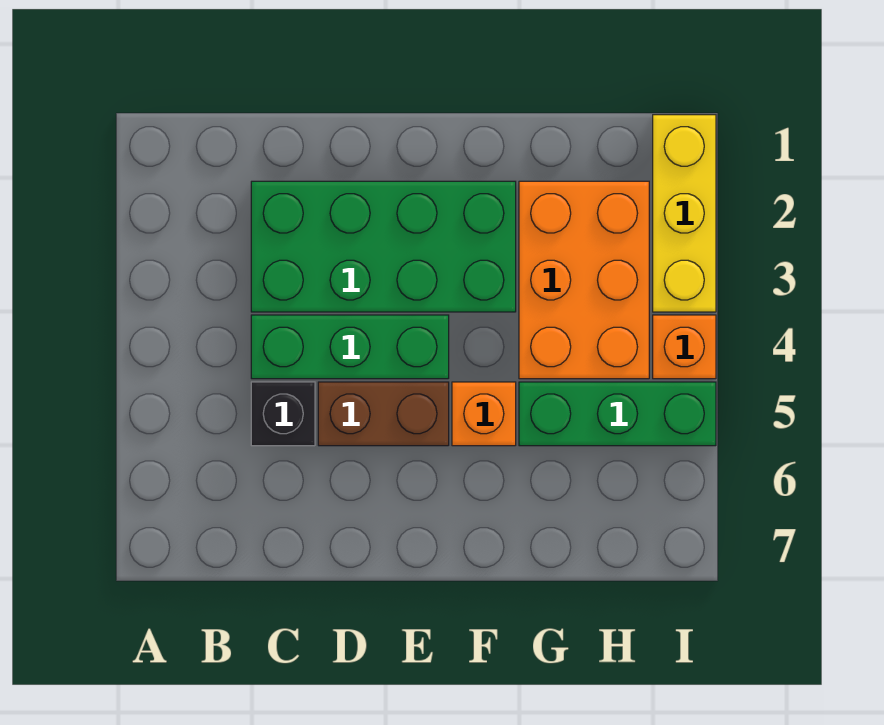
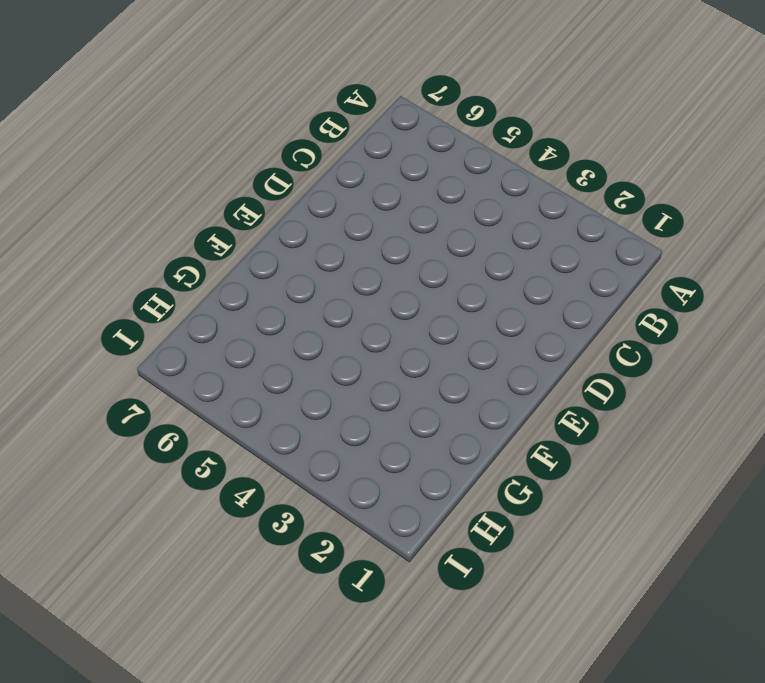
none -> green 2x4 brick [251,181,516,312]
none -> green 1x3 brick [251,315,449,379]

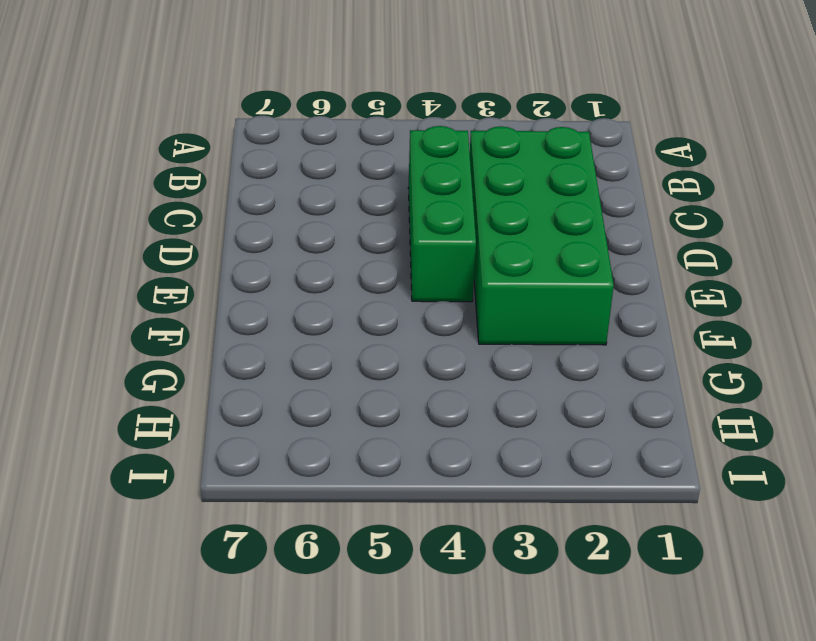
none -> black 1x1 brick [251,382,315,446]
none -> brown 1x2 brick [318,382,449,446]

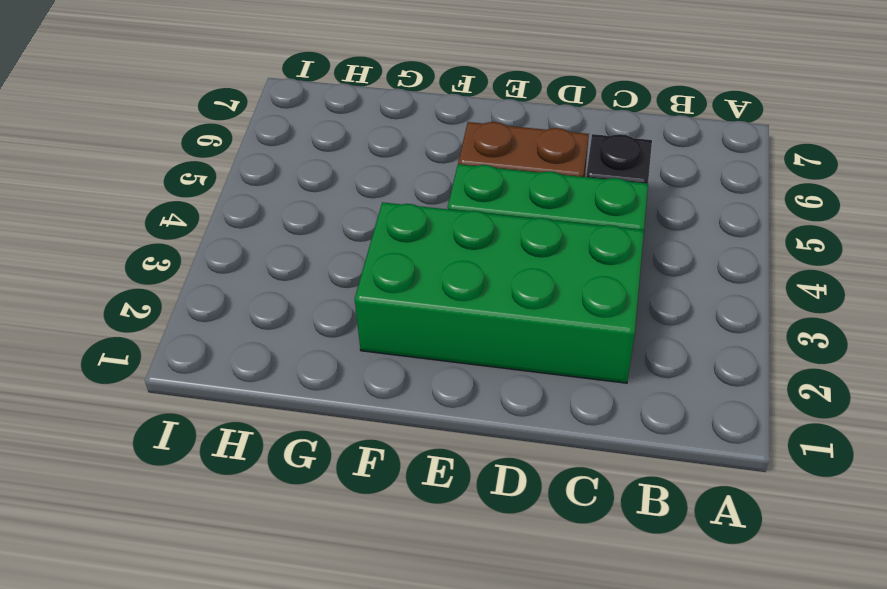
none -> orange 1x1 brick [452,382,516,446]
none -> orange 2x3 brick [519,181,649,379]

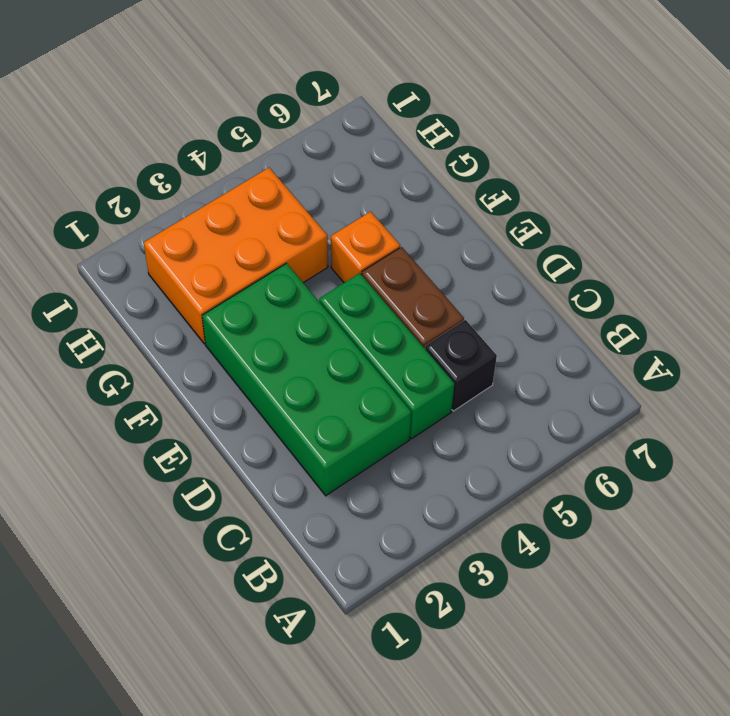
none -> green 1x3 brick [519,382,716,446]
none -> yellow 1x3 brick [653,115,716,312]

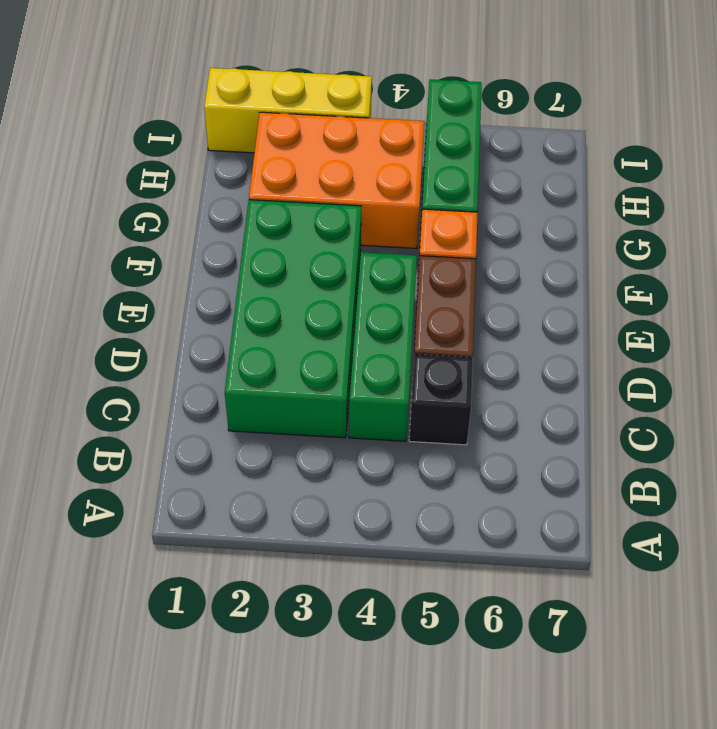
none -> orange 1x1 brick [653,315,716,379]

